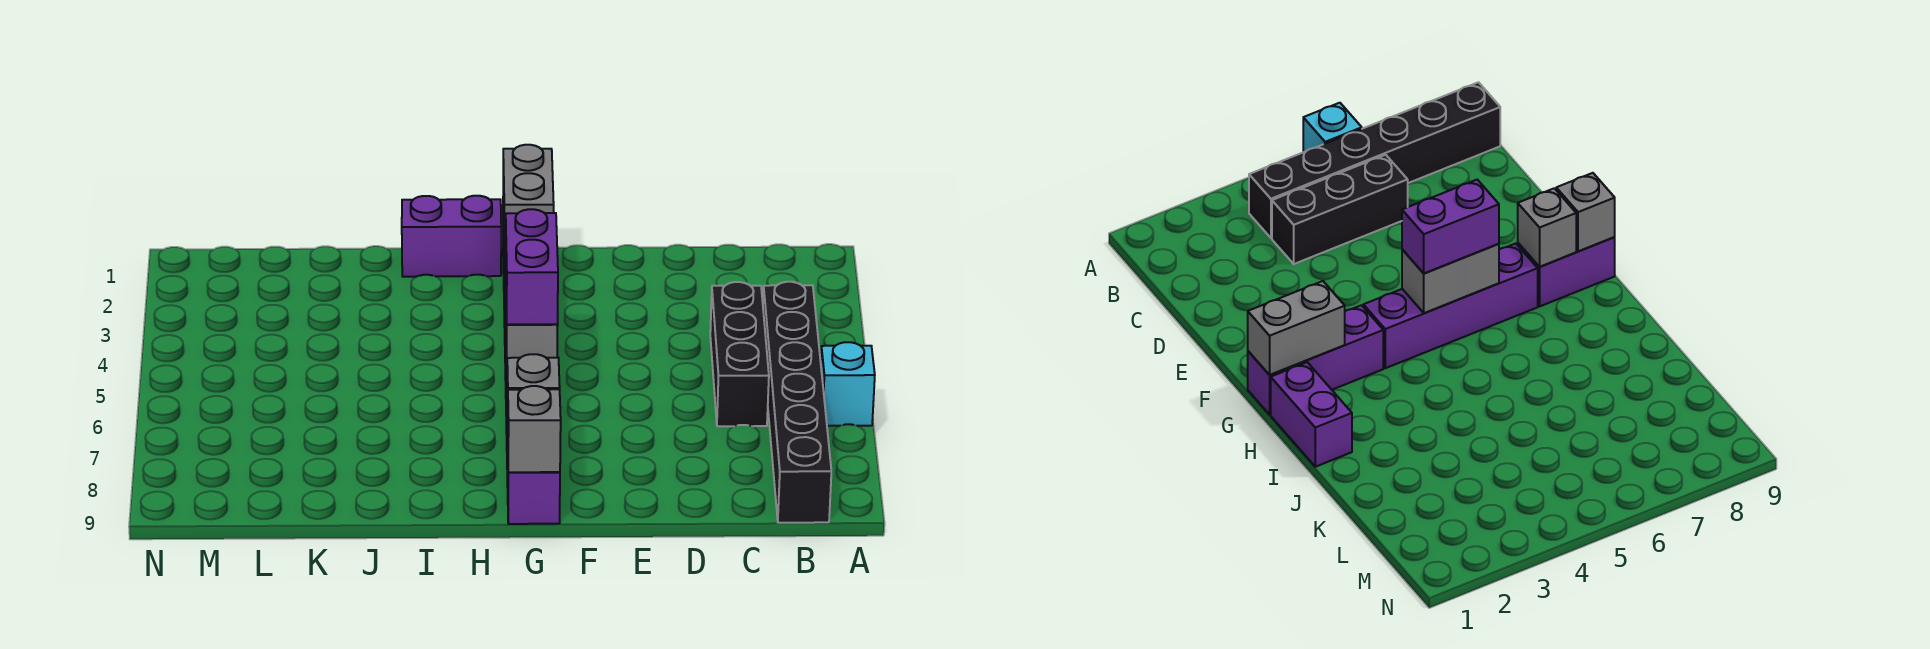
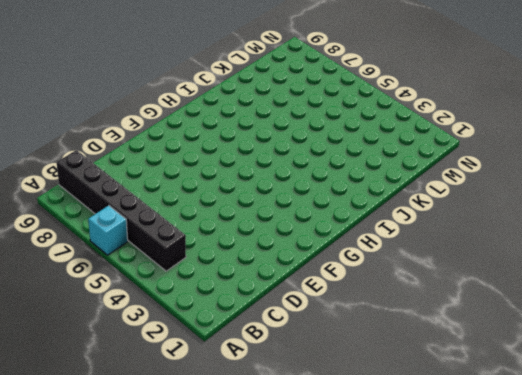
none -> black 1x3 brick [710,282,769,426]
none -> purple 1x3 brick [1248,305,1383,414]
none -> purple 1x4 brick [1363,243,1538,368]

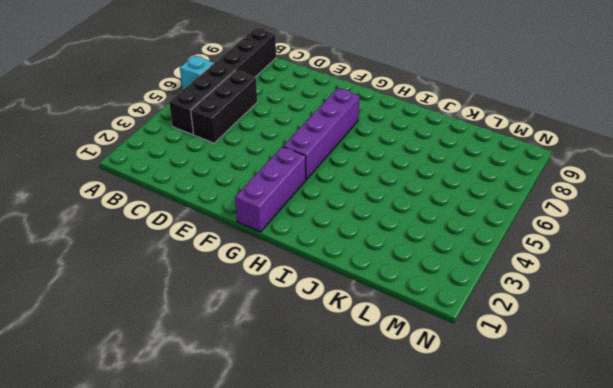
none -> purple 1x2 brick [507,426,560,524]
none -> purple 1x2 brick [402,196,501,277]
none -> grey 1x2 brick [503,145,554,255]

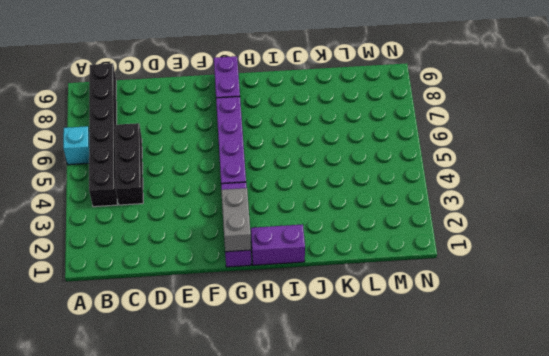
none -> grey 1x2 brick [505,283,558,374]
none -> grey 1x1 brick [507,354,560,426]
none -> grey 1x1 brick [508,386,561,472]

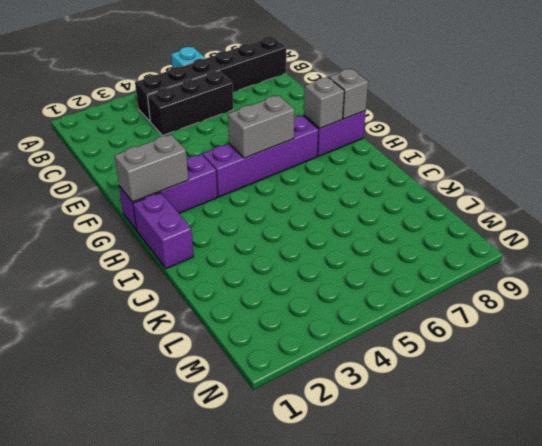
none -> purple 1x2 brick [506,209,558,325]

